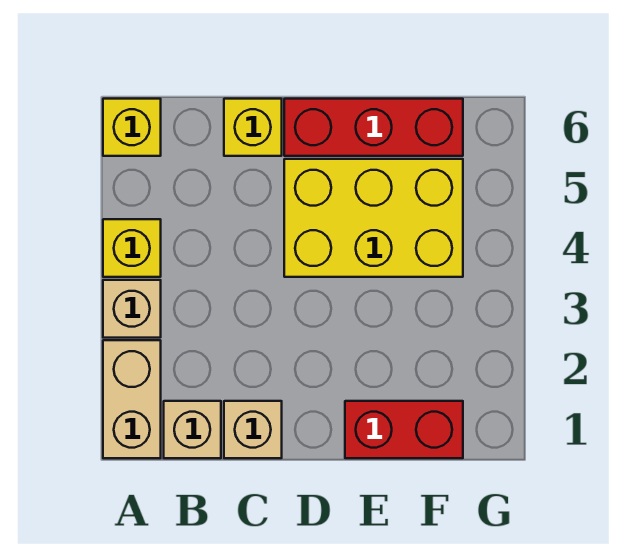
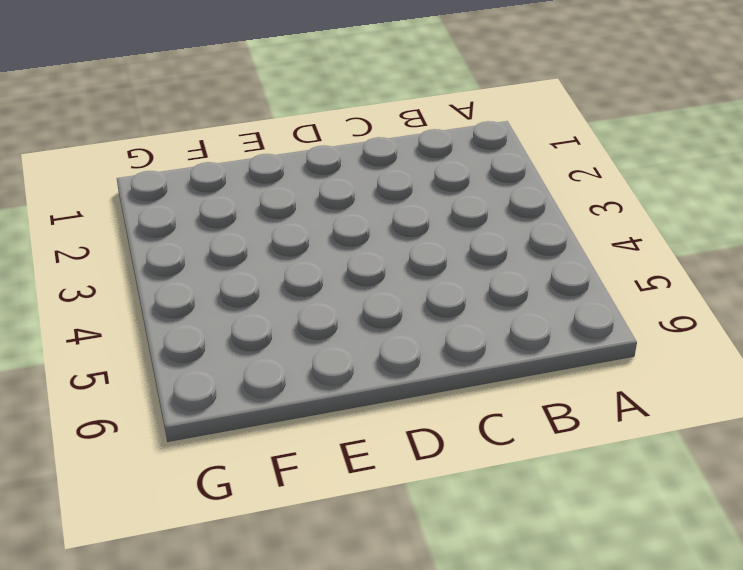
none -> tan 1x2 brick [103,340,161,458]
none -> tan 1x1 brick [103,280,161,338]

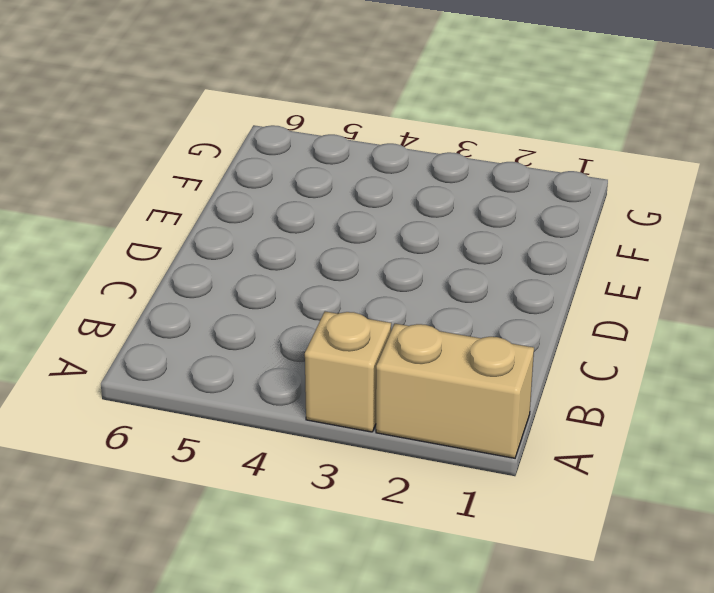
none -> yellow 1x1 brick [103,219,161,277]
none -> yellow 1x1 brick [103,99,161,156]

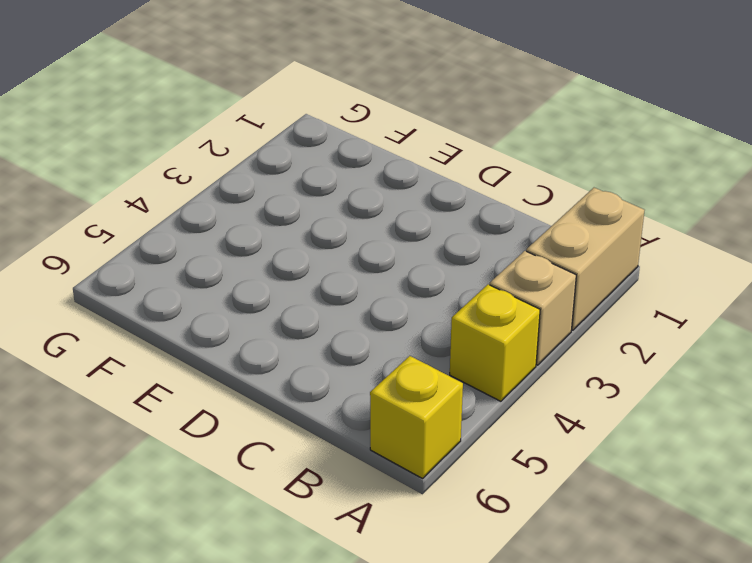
none -> tan 1x1 brick [164,401,221,458]
none -> tan 1x1 brick [224,401,282,458]

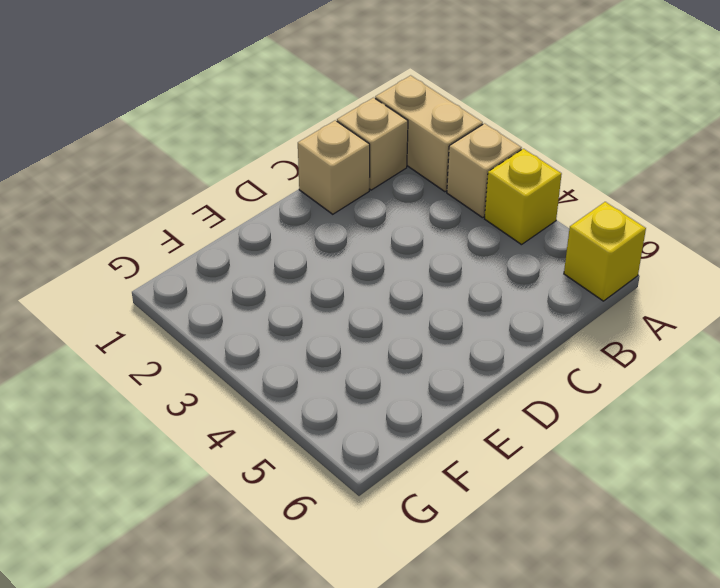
none -> yellow 1x1 brick [224,99,282,156]
none -> yellow 2x3 brick [284,159,463,277]

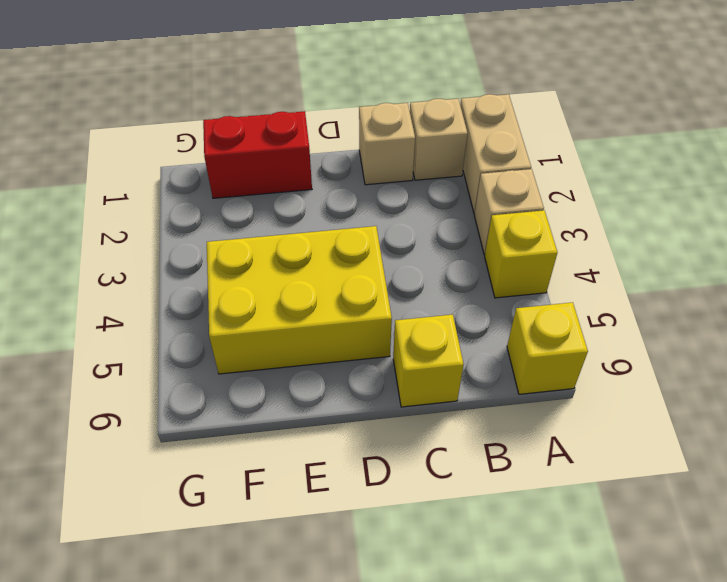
none -> red 1x3 brick [284,99,463,156]

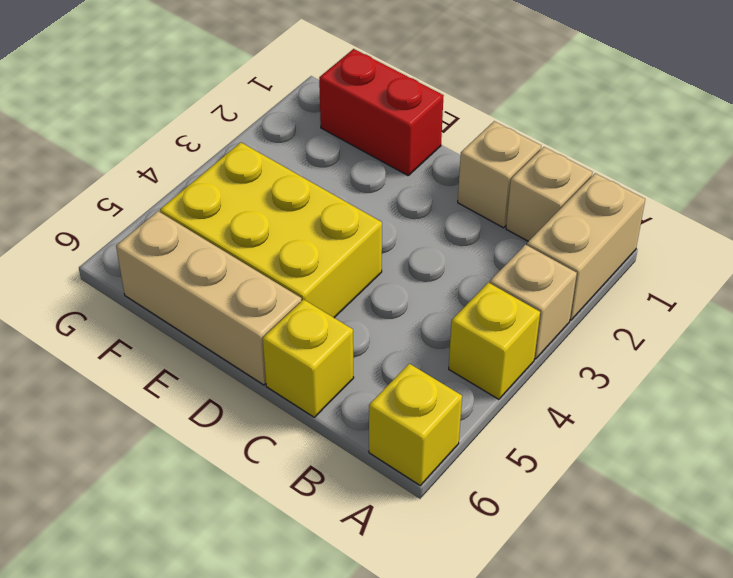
tan 1x3 brick [116,211,301,385] -> red 1x3 brick [284,99,463,156]

